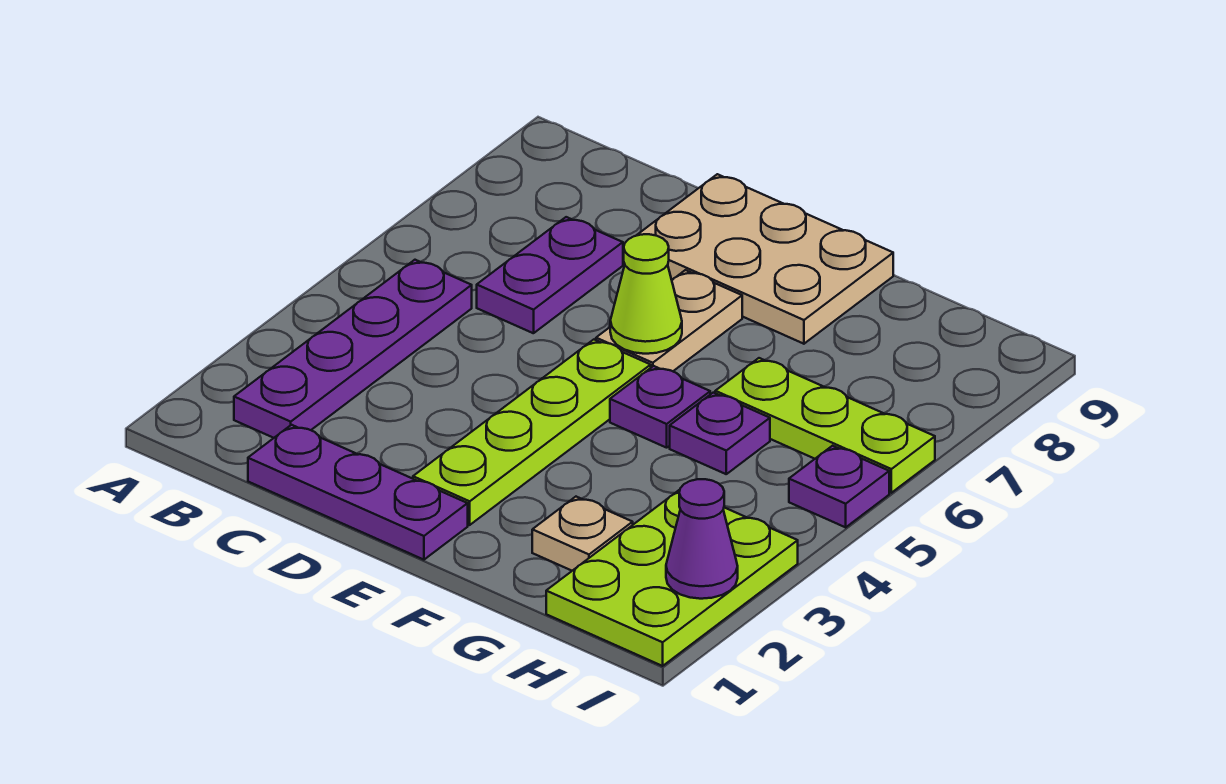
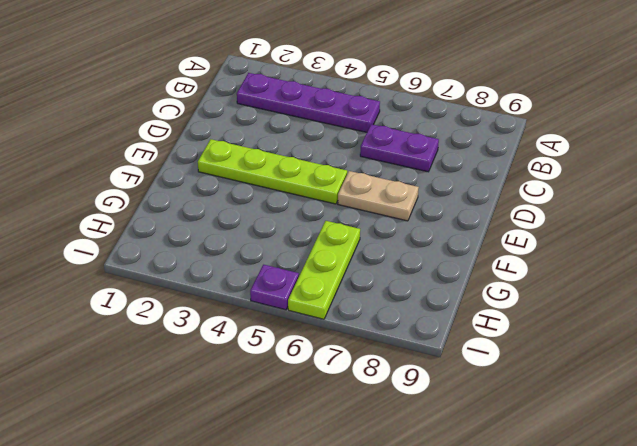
none -> purple 1x3 plate [248,425,468,560]
none -> tan 2x3 plate [636,174,893,344]
none -> purple 1x1 plate [610,366,710,448]

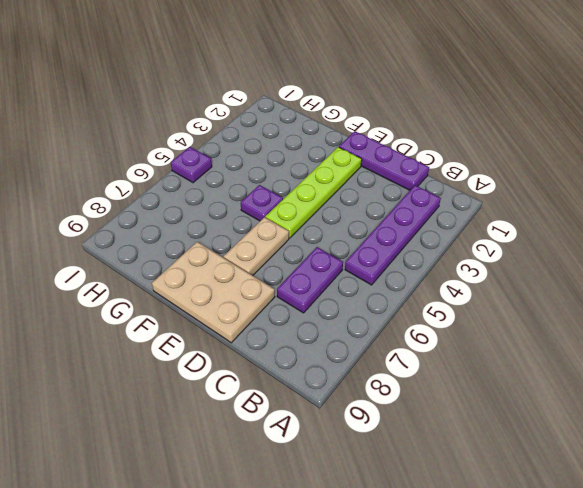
none -> tan 1x1 plate [532,497,633,571]
none -> purple 1x1 plate [670,393,770,474]
none -> lime 1x3 plate [715,358,935,493]

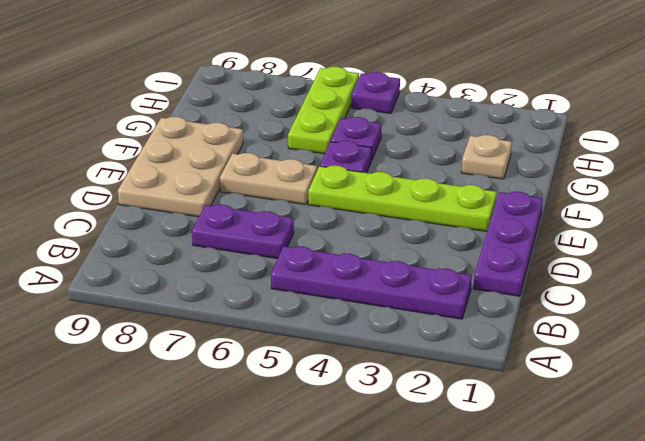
none -> lime 2x3 plate [546,490,798,666]
none -> lime 1x1 cone [610,234,682,354]
none -> purple 1x1 cone [666,479,738,599]

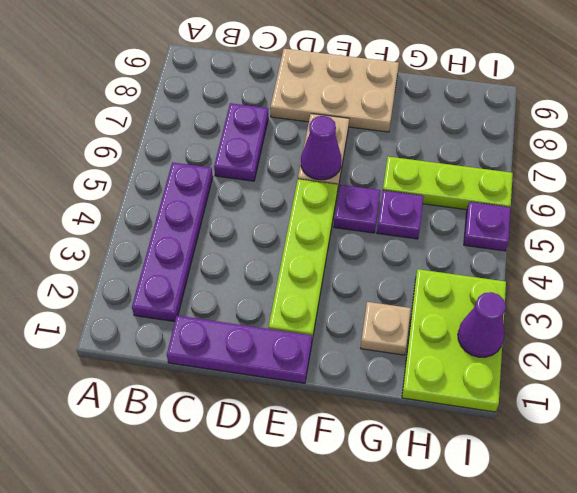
purple 1x1 cone [301,116,341,180] -> lime 1x1 cone [610,234,682,354]

